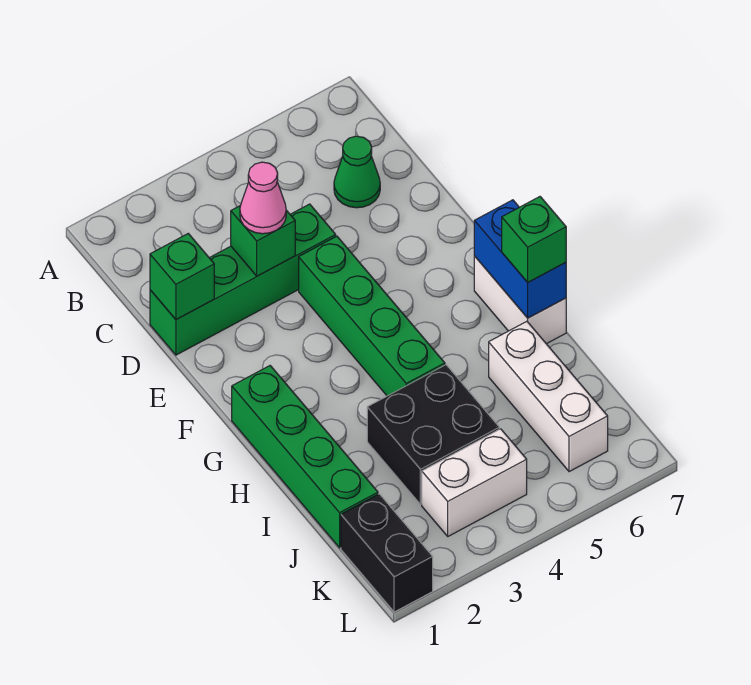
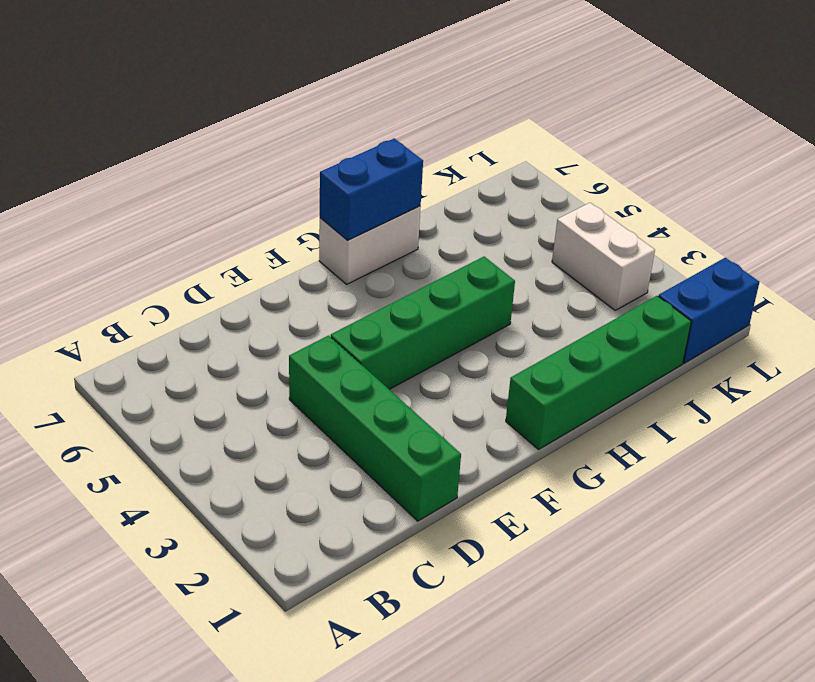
blue 1x2 brick [659,258,759,363] -> black 1x2 brick [341,494,433,612]
none -> green 1x1 cone [334,136,380,208]
none -> black 2x2 brick [367,365,499,505]
none -> white 1x3 brick [489,321,608,472]

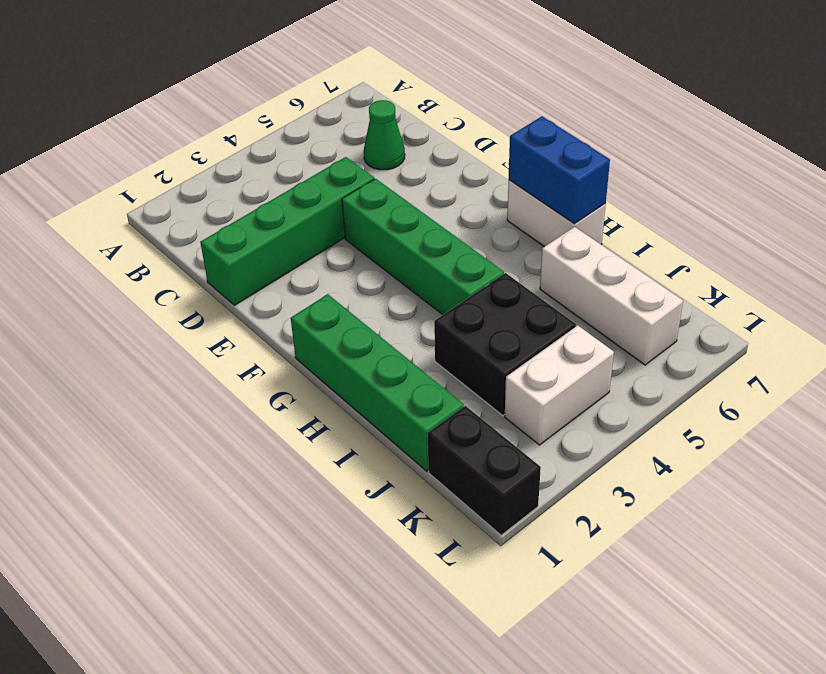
none -> green 1x1 brick [150,233,214,320]
none -> green 1x1 brick [231,205,295,276]
none -> pink 1x1 cone [240,162,286,234]

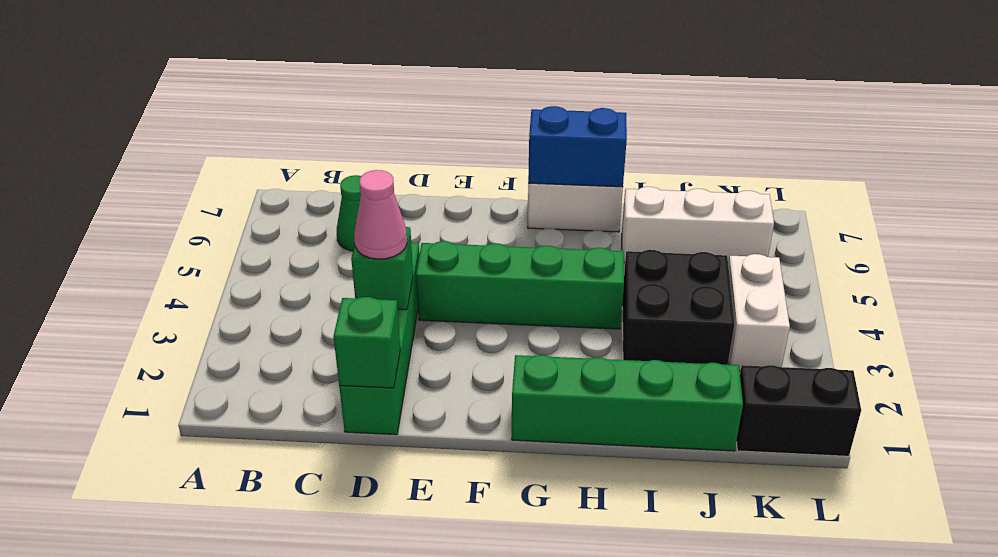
none -> green 1x1 brick [502,197,566,282]

